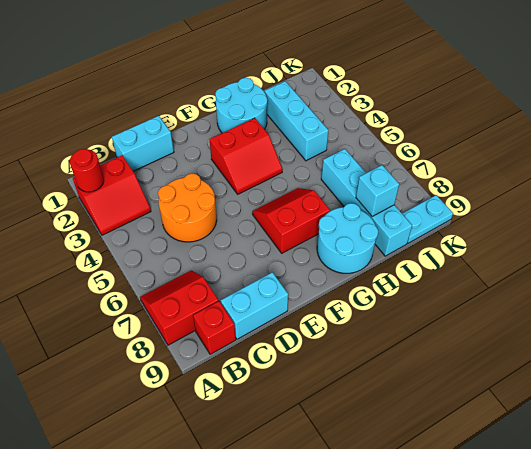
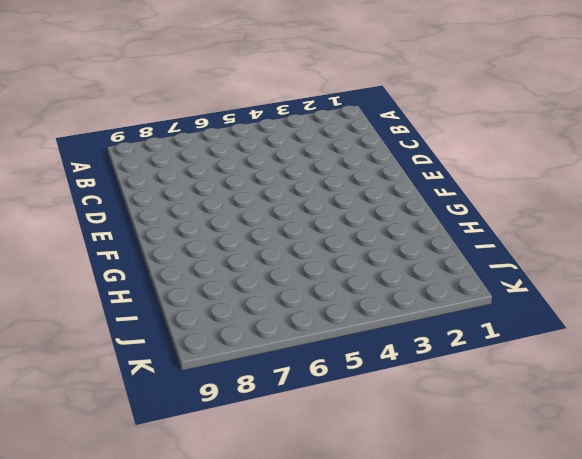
none -> red 2x2 slope [73,156,151,235]
none -> red 2x2 slope [140,270,219,345]
none -> red 1x1 brick [193,301,236,354]

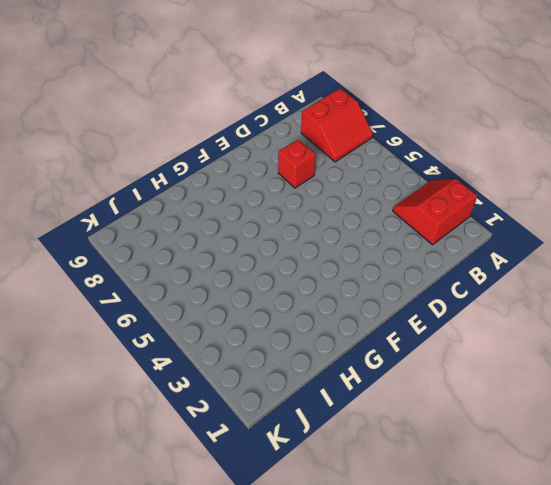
red 1x1 brick [278,139,316,188] -> red 1x1 brick moved to [193,301,236,354]
none -> cyan 1x2 brick [112,116,174,171]
none -> orange 2x2 round brick [158,174,217,242]
none -> cyan 1x2 brick [221,272,288,339]

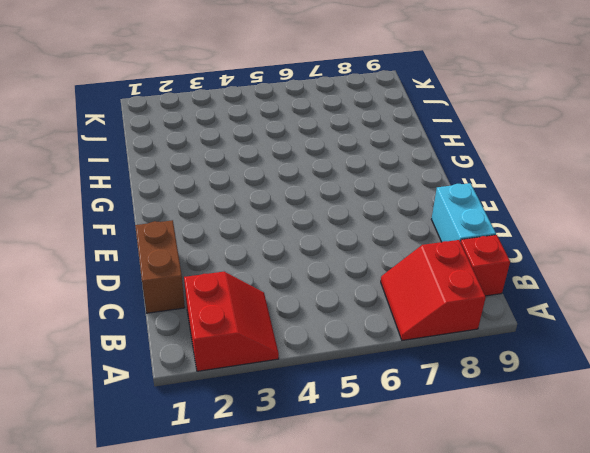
brown 1x2 brick [135,220,185,313] -> cyan 1x2 brick [112,116,174,171]
none -> orange 2x2 round brick [158,174,217,242]
none -> red 2x2 slope [210,118,283,194]
none -> red 2x2 slope [252,188,330,253]

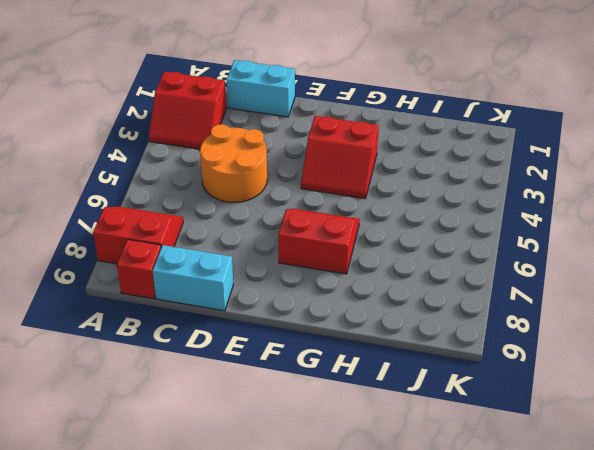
none -> cyan 2x2 round brick [215,78,267,133]
none -> cyan 2x2 round brick [317,203,378,273]
none -> cyan 1x3 brick [265,81,329,161]

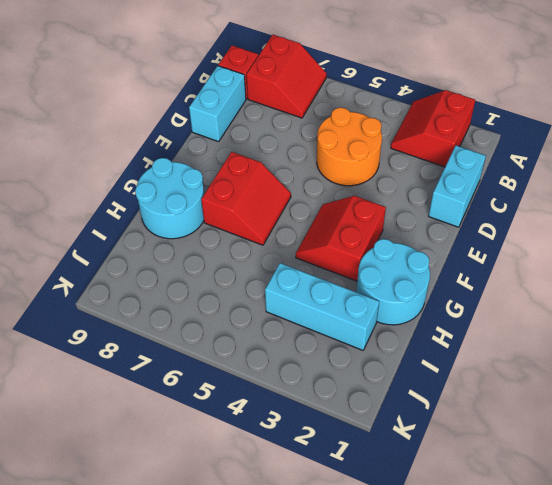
none -> cyan 1x4 brick [321,149,412,256]
none -> cyan 1x2 plate [402,195,453,243]
none -> red 1x1 round brick [70,149,104,192]

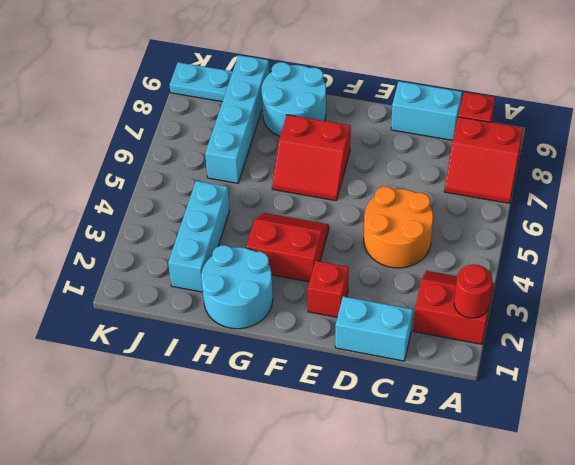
red 1x1 brick [308,261,349,317] -> none
none -> cyan 1x1 brick [356,165,399,216]

